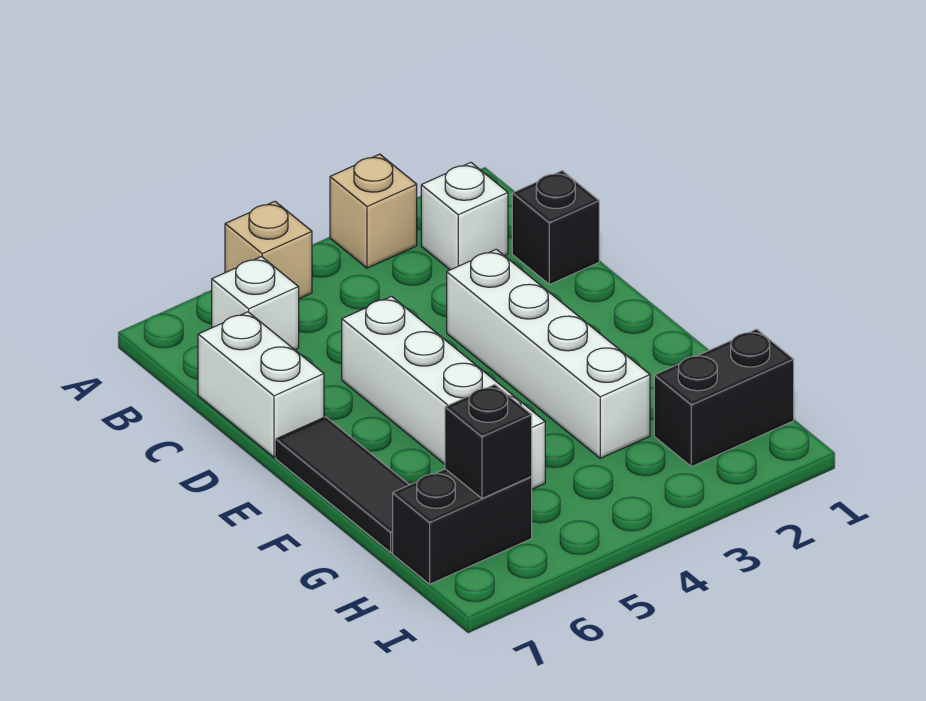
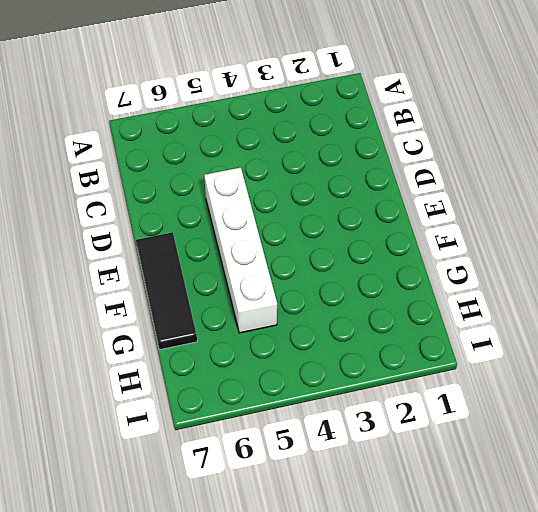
none -> tan 1x1 brick [330,154,417,268]
none -> tan 1x1 brick [225,201,312,299]
none -> white 1x1 brick [421,163,508,270]

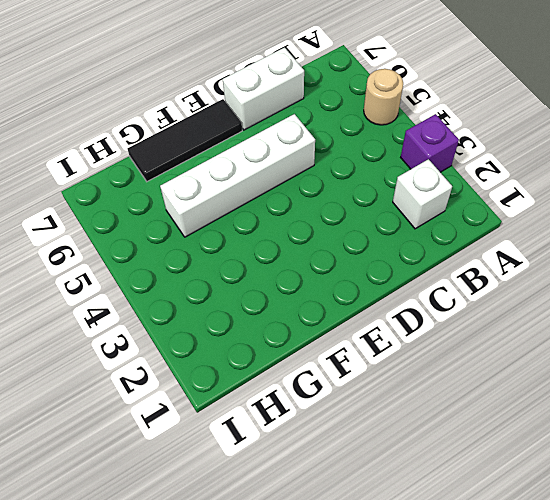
purple 1x1 brick [401,114,459,172] -> tan 1x1 brick [330,154,417,268]
tan 1x1 round brick [364,69,403,125] -> tan 1x1 brick [225,201,312,299]
none -> white 1x1 brick [212,257,299,350]
none -> black 1x1 brick [512,171,599,285]
none -> white 1x4 brick [447,249,650,458]

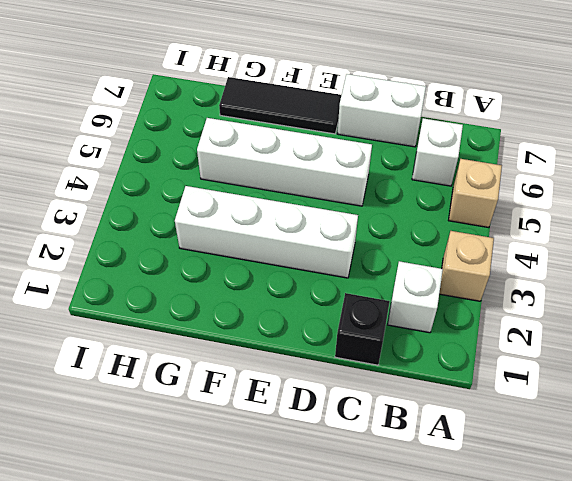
none -> black 1x2 brick [654,329,794,467]
none -> black 1x2 brick [393,469,532,584]
none -> black 1x1 brick [445,385,532,498]

